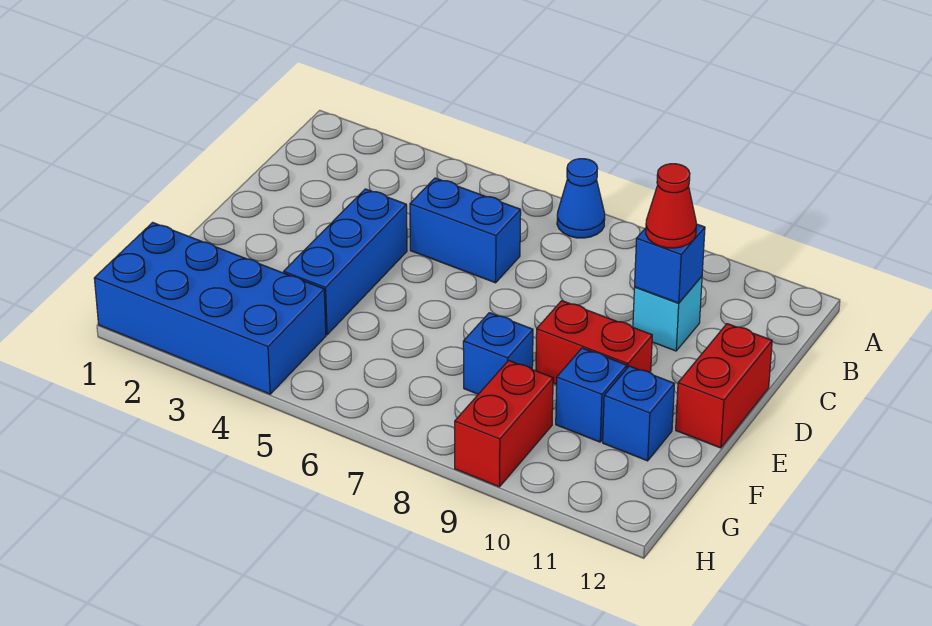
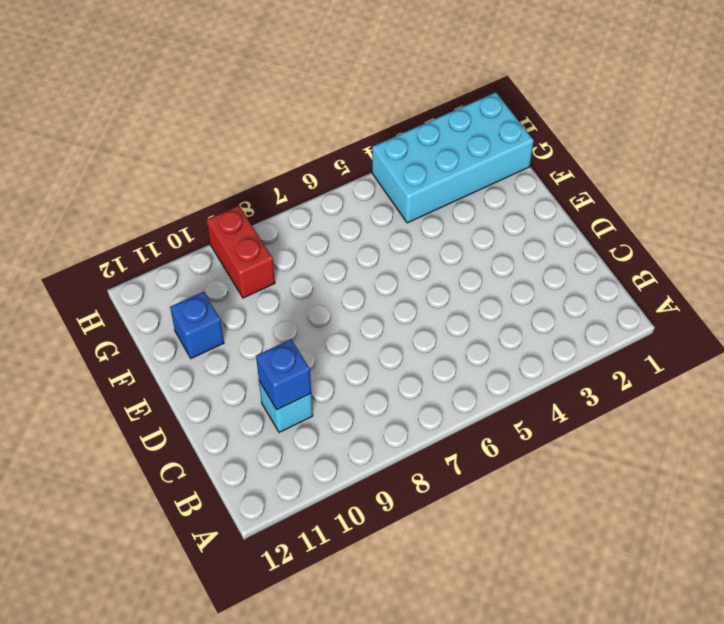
cyan 2x4 brick [372,92,534,223] -> blue 2x4 brick [94,223,326,394]
none -> blue 1x1 cone [557,159,605,238]
none -> blue 1x2 brick [410,178,521,283]
none -> blue 1x3 brick [284,189,407,335]

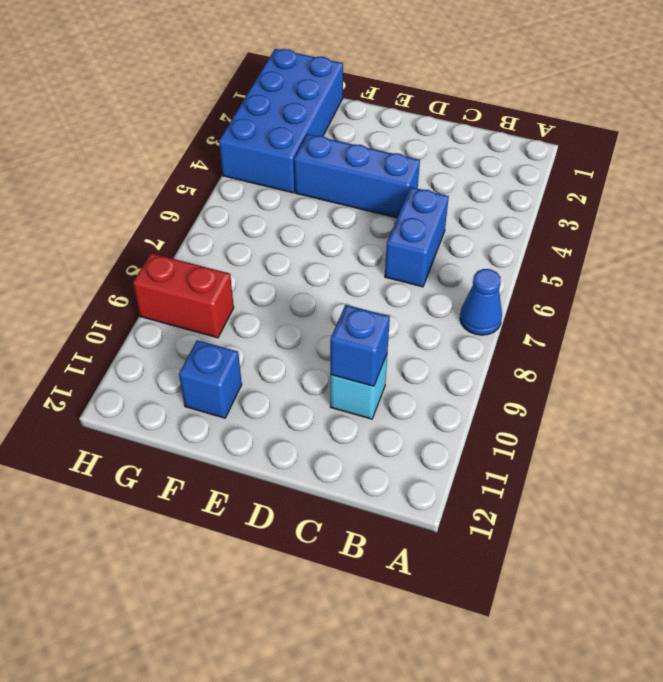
none -> red 1x2 brick [676,324,772,448]
none -> red 1x2 brick [536,301,652,384]
none -> blue 1x1 brick [463,313,533,394]

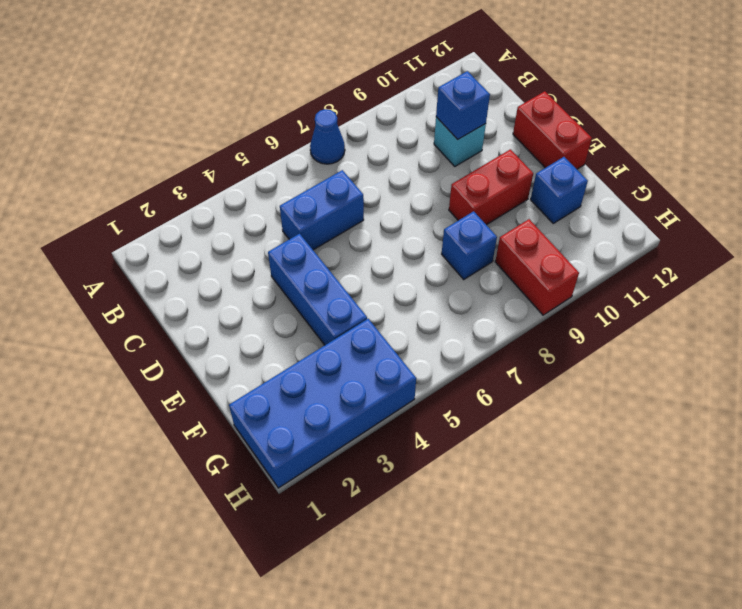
none -> blue 1x1 brick [556,348,627,442]
none -> red 1x1 cone [646,164,696,248]

